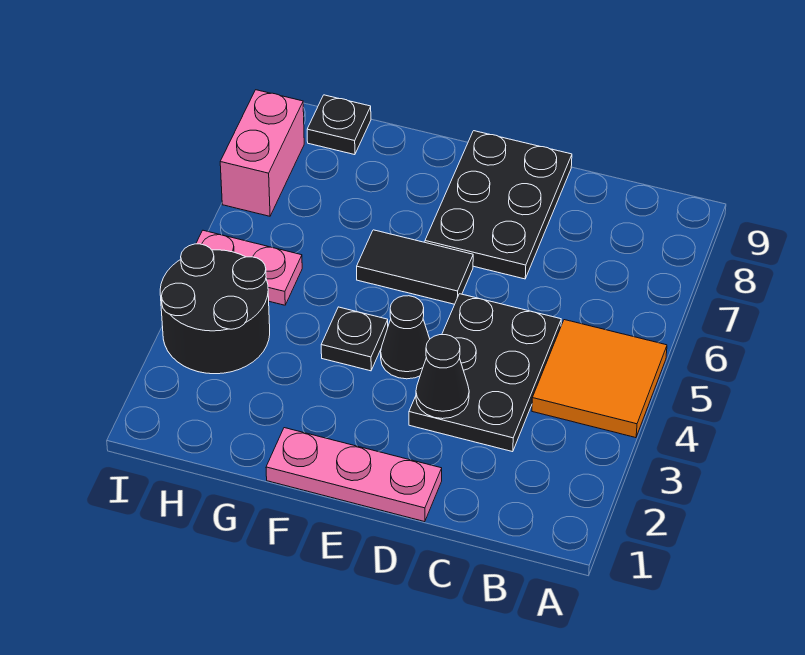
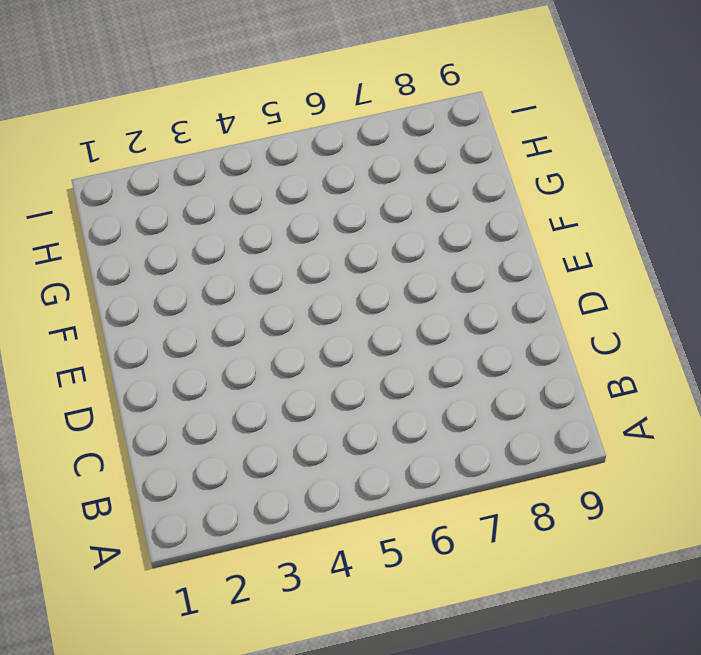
none -> orange 2x2 tile [532,320,667,438]
none -> black 2x3 plate [409,294,561,452]
none -> pink 1x3 plate [266,428,442,522]

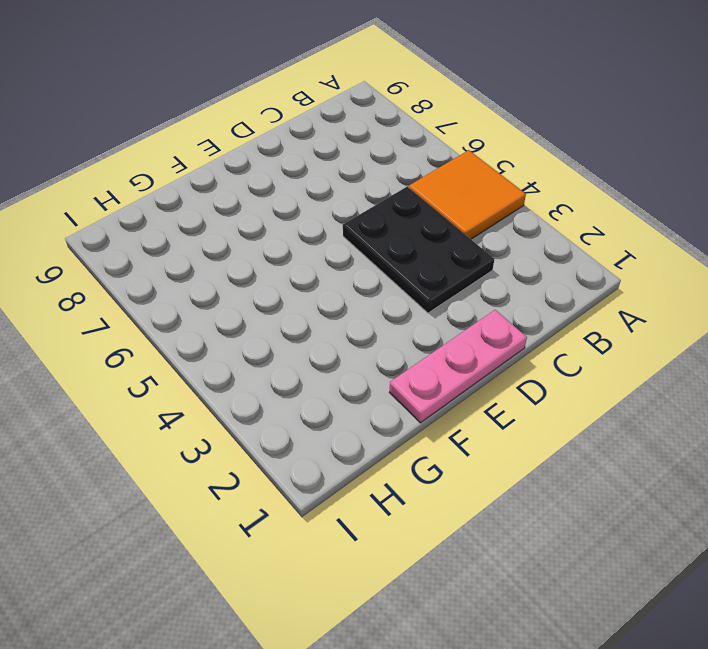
none -> black 2x3 plate [425,131,572,279]
none -> black 1x1 cone [381,296,430,379]
none -> black 1x2 tile [357,230,473,304]

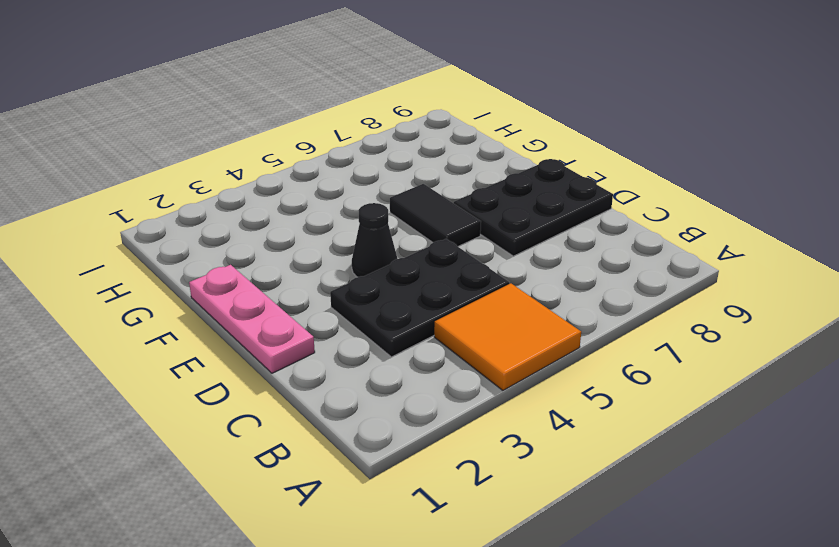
none -> black 1x1 plate [321,307,388,371]
none -> black 2x2 round brick [160,244,270,374]
none -> pink 1x2 plate [196,230,302,305]

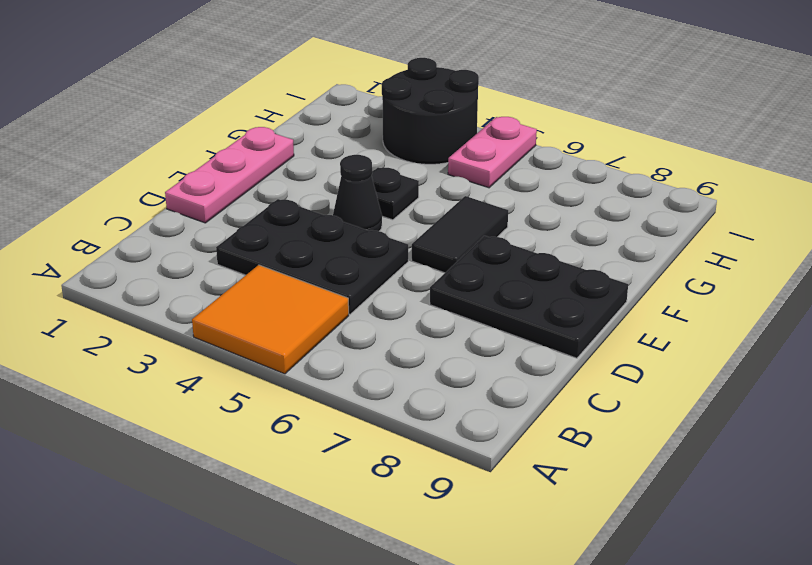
none -> black 1x1 plate [307,95,371,155]
none -> pink 1x2 brick [220,90,304,216]
none -> black 1x1 cone [416,335,469,419]

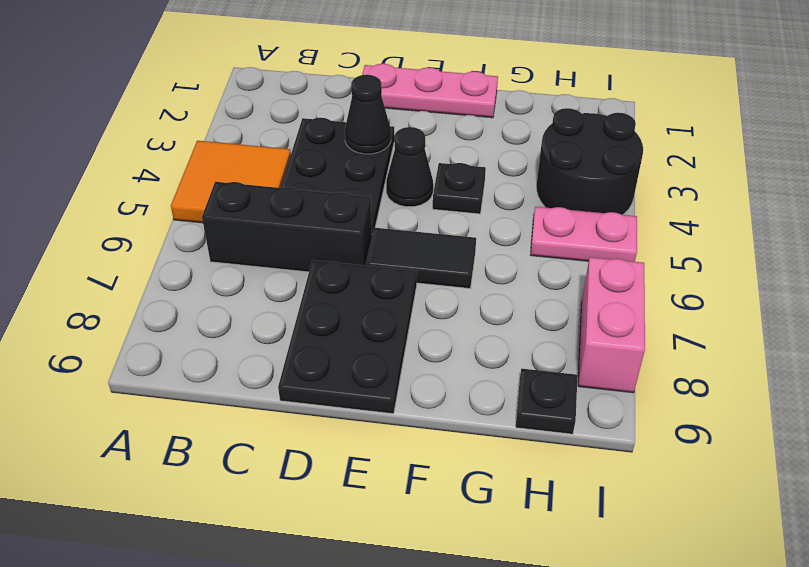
black 1x3 brick [202,182,372,272] -> none

